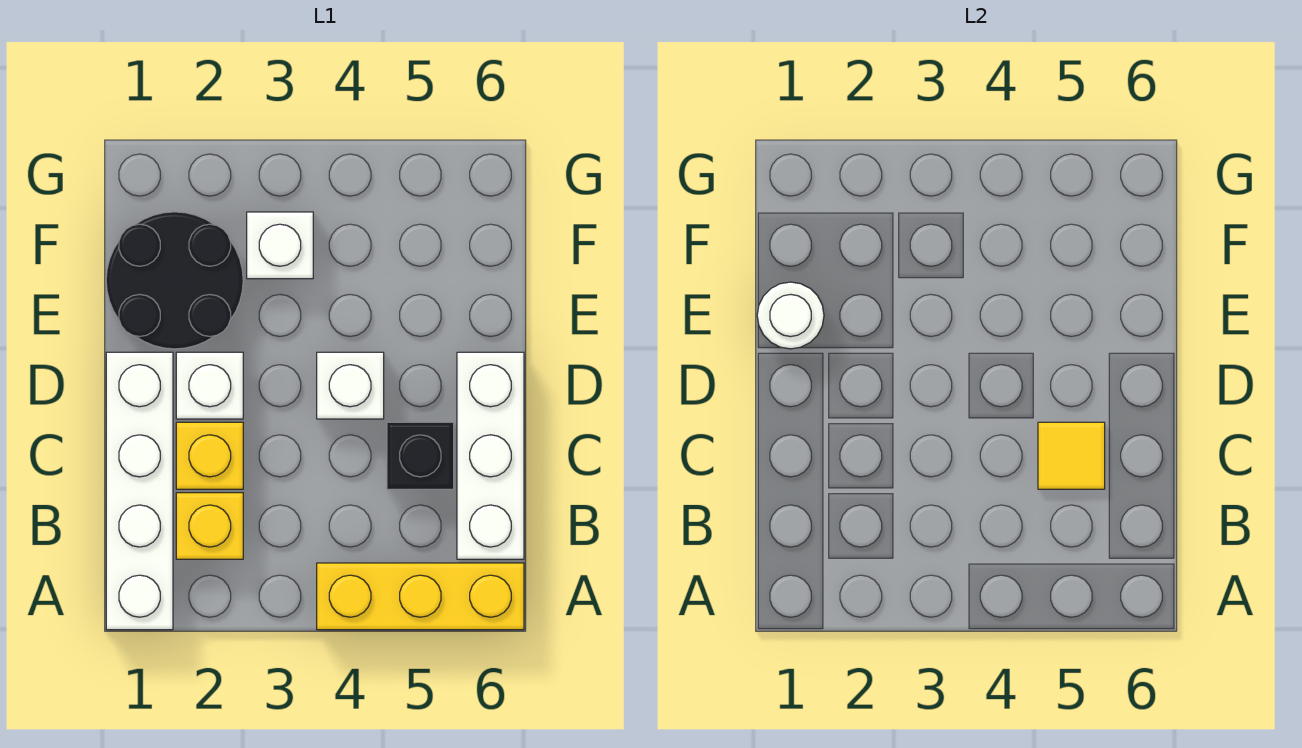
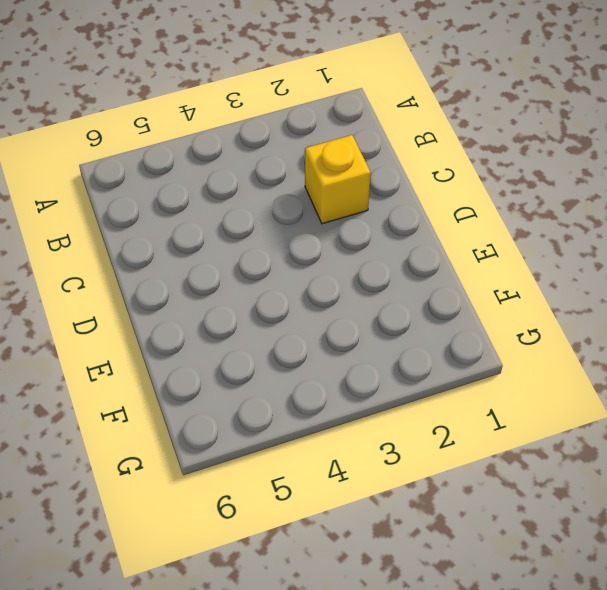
none -> white 1x4 brick [106,352,173,630]
none -> yellow 1x3 brick [317,563,524,630]
none -> yellow 1x1 brick [176,493,243,559]

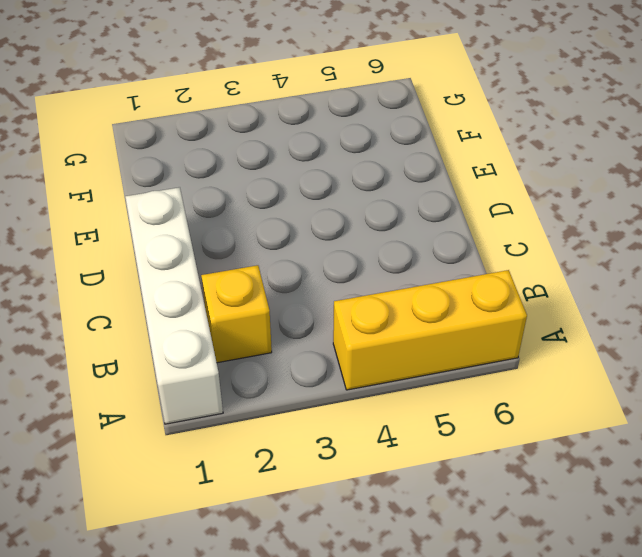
none -> white 1x3 brick [457,352,524,559]
none -> yellow 1x1 brick [176,422,243,489]
none -> black 1x1 brick [387,422,454,489]

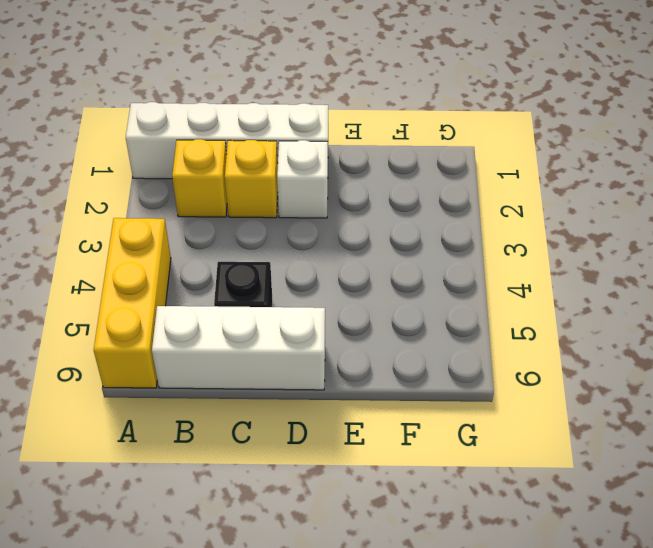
none -> white 1x1 brick [317,352,384,419]
none -> black 2x2 round brick [106,212,243,349]
none -> white 1x1 brick [247,212,313,279]

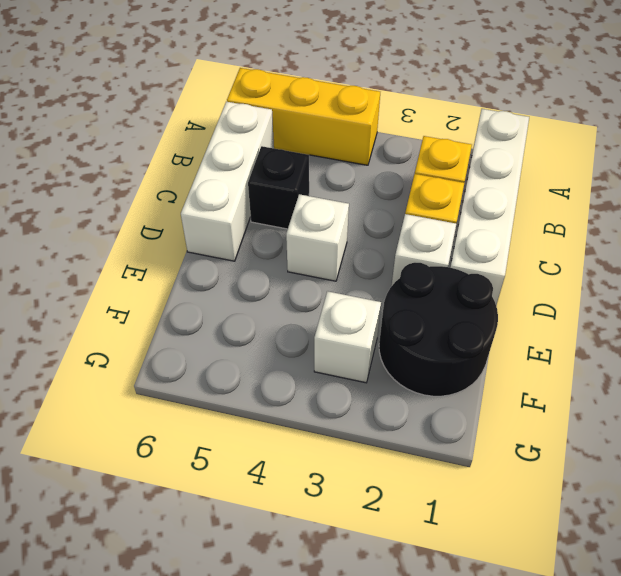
none -> yellow 1x1 tile [1038,422,1105,489]
none -> white 1x1 round brick [757,282,824,349]

